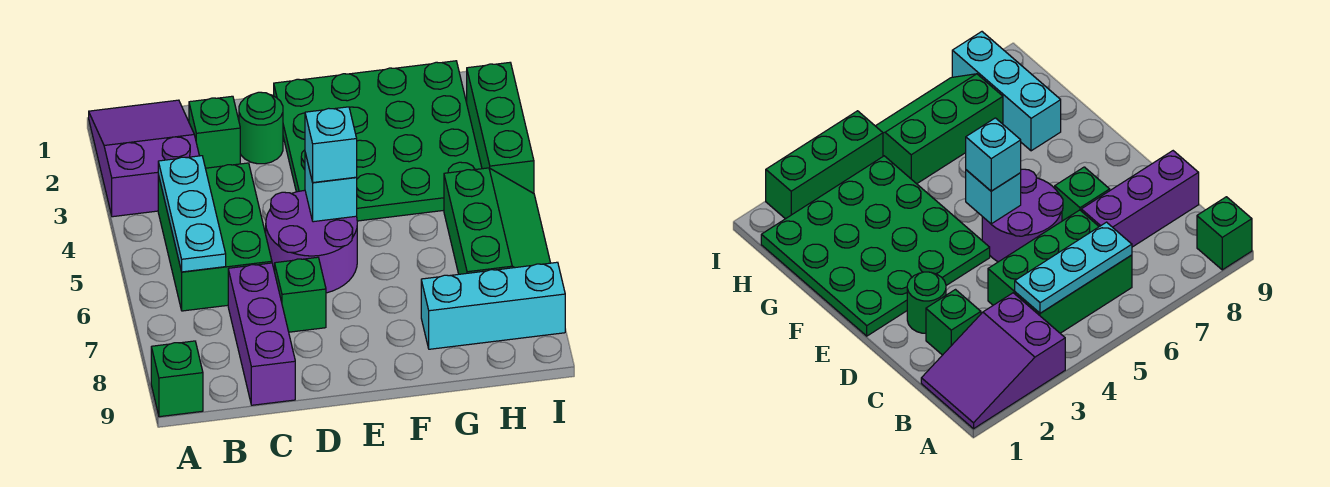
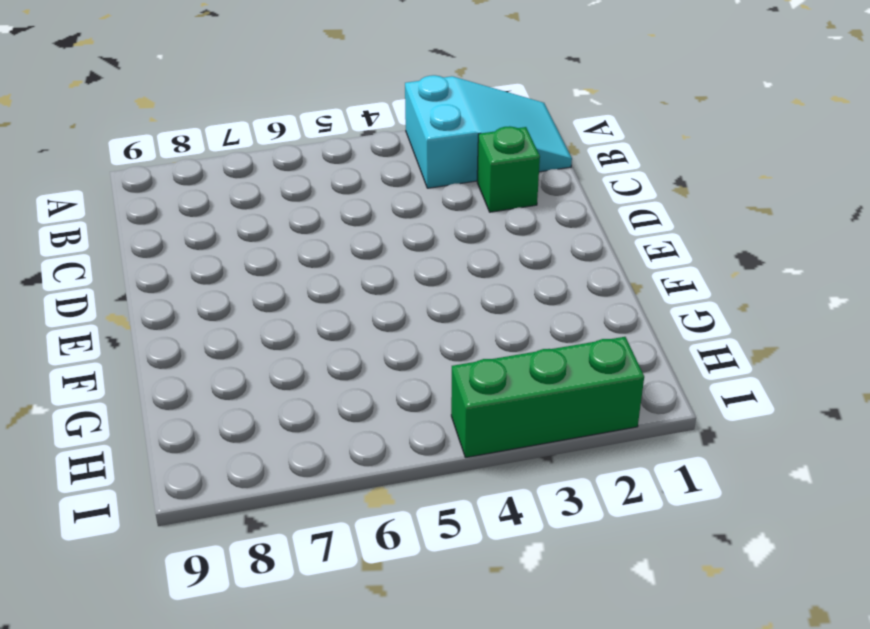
cyan 2x3 slope [405,75,572,188] -> purple 2x3 slope [89,100,199,217]
none -> green 1x1 brick [151,341,203,417]
none -> green 2x3 brick [158,163,272,311]
none -> purple 1x3 brick [228,263,295,405]

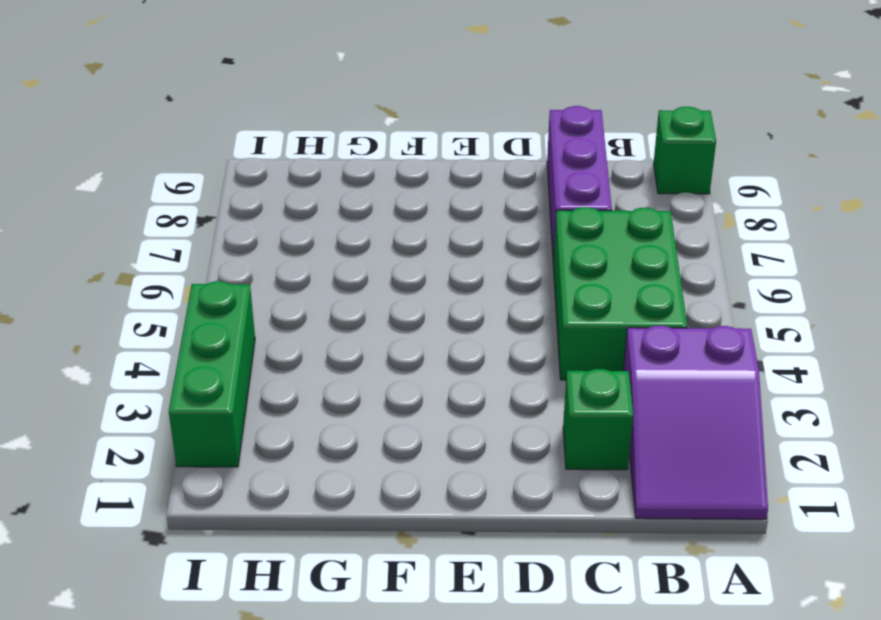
none -> green 1x1 round brick [239,92,283,164]
none -> purple 2x2 round brick [266,190,357,293]
none -> green 1x1 brick [275,257,326,332]

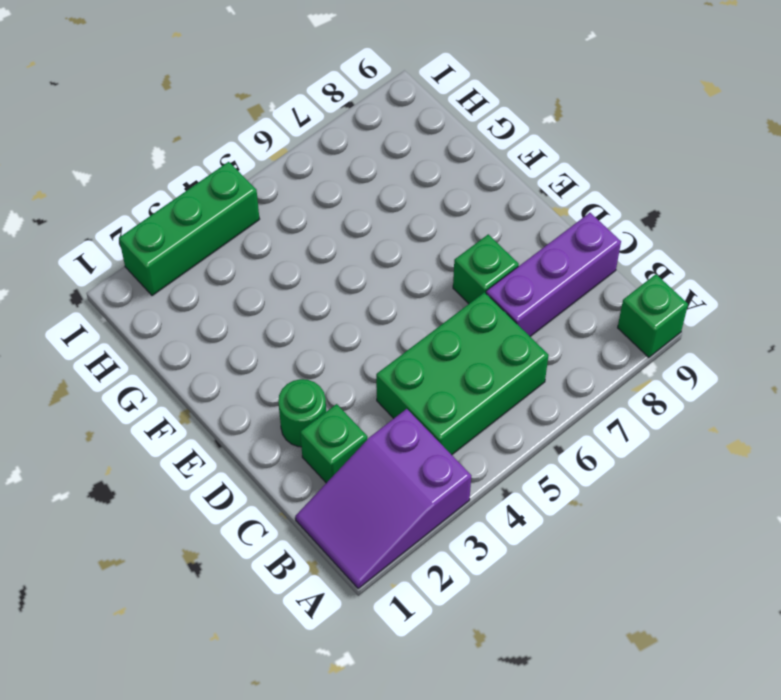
none -> purple 2x2 round brick [266,190,357,293]
none -> green 4x4 plate [274,61,482,221]
none -> cyan 1x3 brick [421,262,565,349]

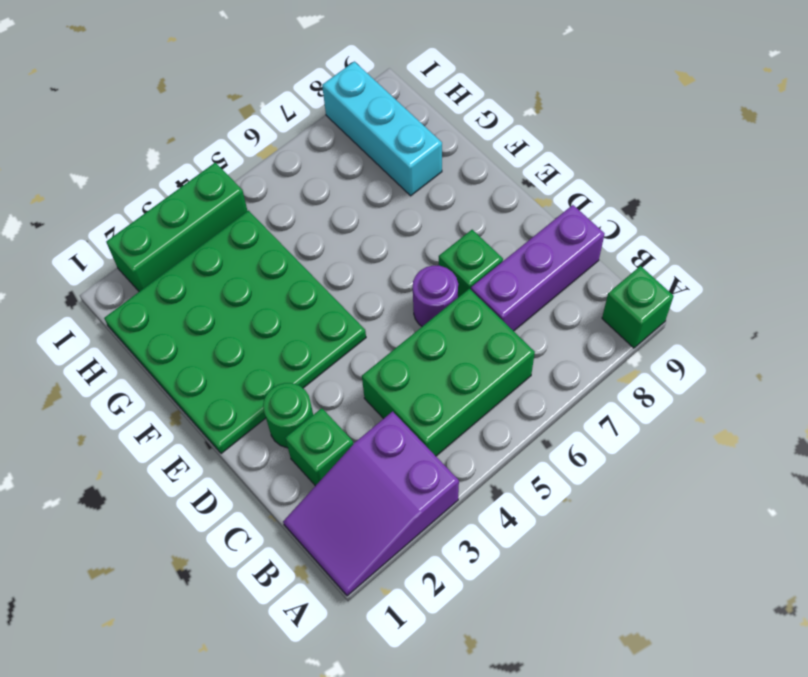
purple 1x1 round brick [413,266,458,326] -> purple 2x2 round brick [266,190,357,293]
none -> green 2x3 slope [444,168,550,274]
none -> cyan 1x3 plate [158,156,226,272]
none -> cyan 1x1 brick [305,153,357,222]

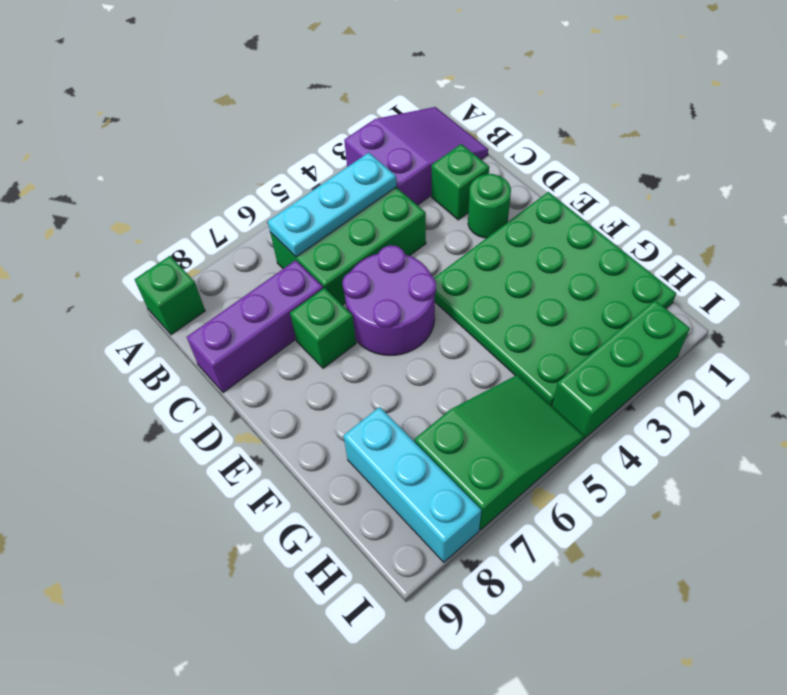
green 2x3 slope [415,375,584,530] -> green 2x3 slope turned to [444,168,550,274]
none -> cyan 1x1 brick [305,153,357,222]
none -> cyan 1x1 brick [305,107,357,182]

